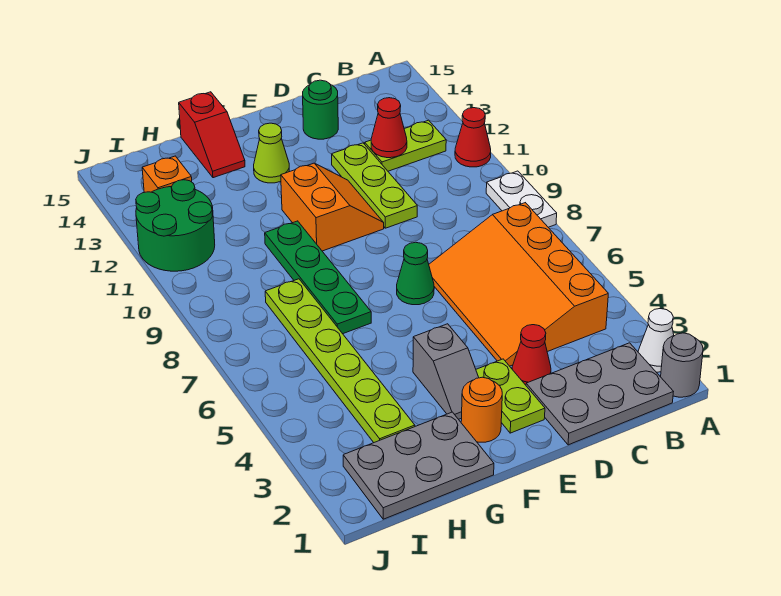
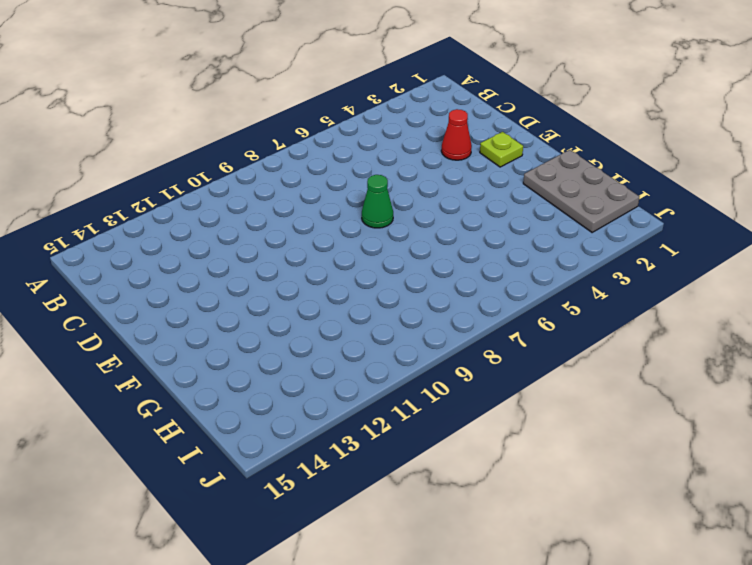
lime 1x1 plate [480,132,523,167] -> lime 1x2 plate [476,359,545,433]
none -> grey 1x1 round brick [661,333,703,397]
none -> white 1x1 cone [638,309,674,372]
none -> white 1x2 plate [486,171,557,227]

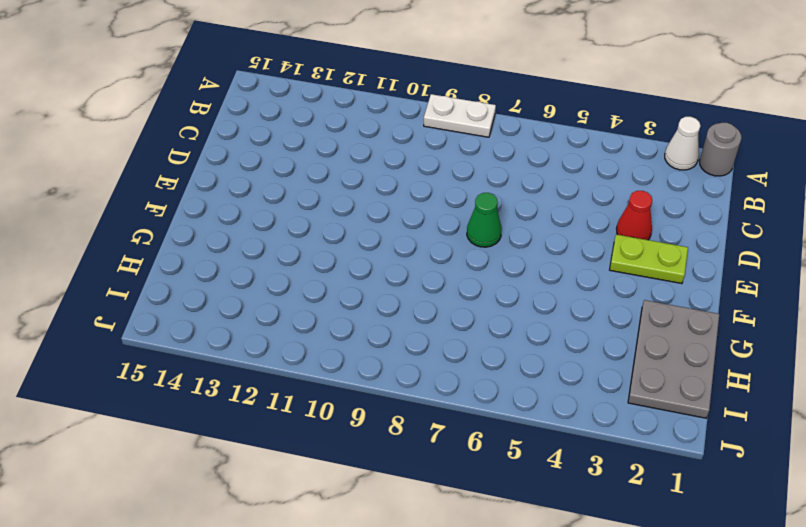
none -> red 1x1 cone [455,108,491,167]
none -> grey 2x3 plate [526,343,673,445]
none -> orange 3x4 slope [429,203,608,366]

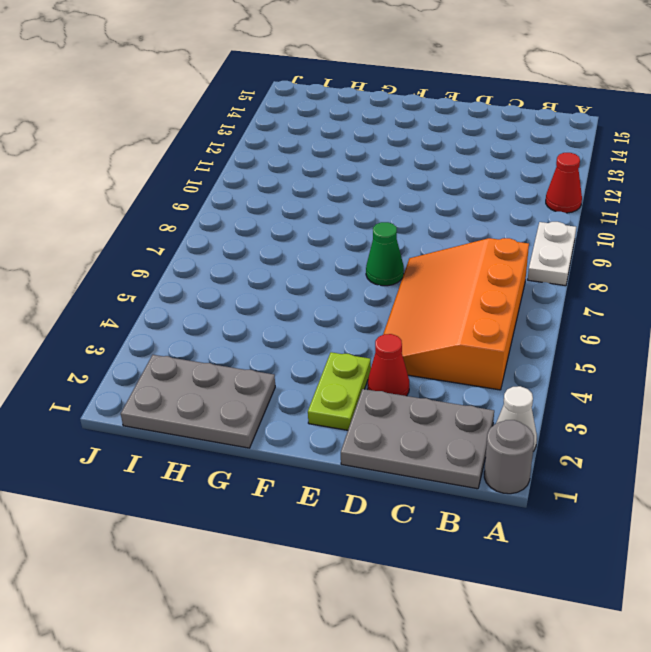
none -> lime 1x2 plate [365,120,446,171]
none -> lime 1x3 plate [332,143,417,228]
none -> green 1x1 round brick [303,80,338,139]

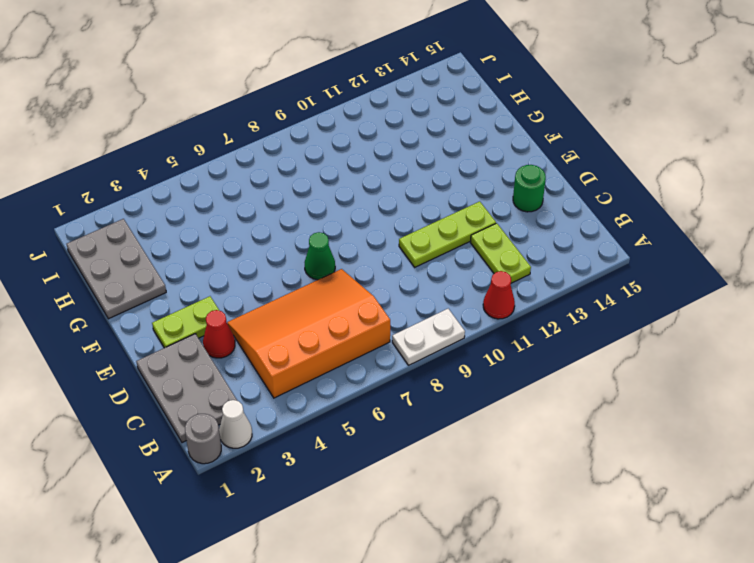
none -> orange 2x2 slope [281,163,384,251]
none -> orange 1x1 round brick [461,377,502,442]
none -> grey 1x2 slope [413,324,479,419]

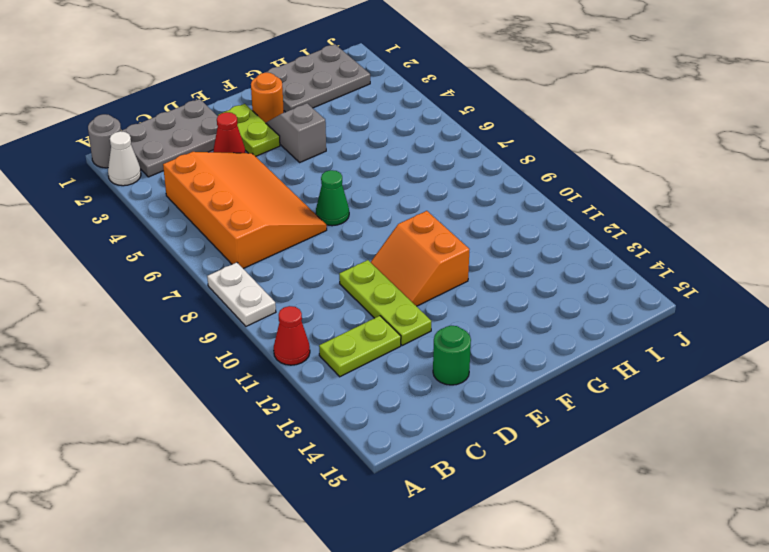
none -> lime 1x1 cone [254,123,289,183]
none -> green 1x4 plate [265,221,371,334]
none -> red 1x2 slope [179,92,245,178]

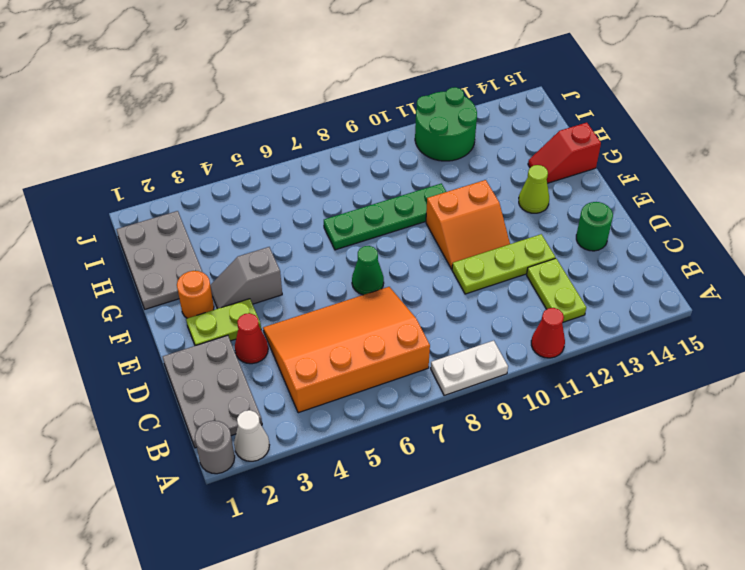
none -> lime 1x6 plate [265,279,415,442]
none -> orange 1x1 brick [142,156,192,192]
none -> red 1x1 cone [371,98,407,158]

